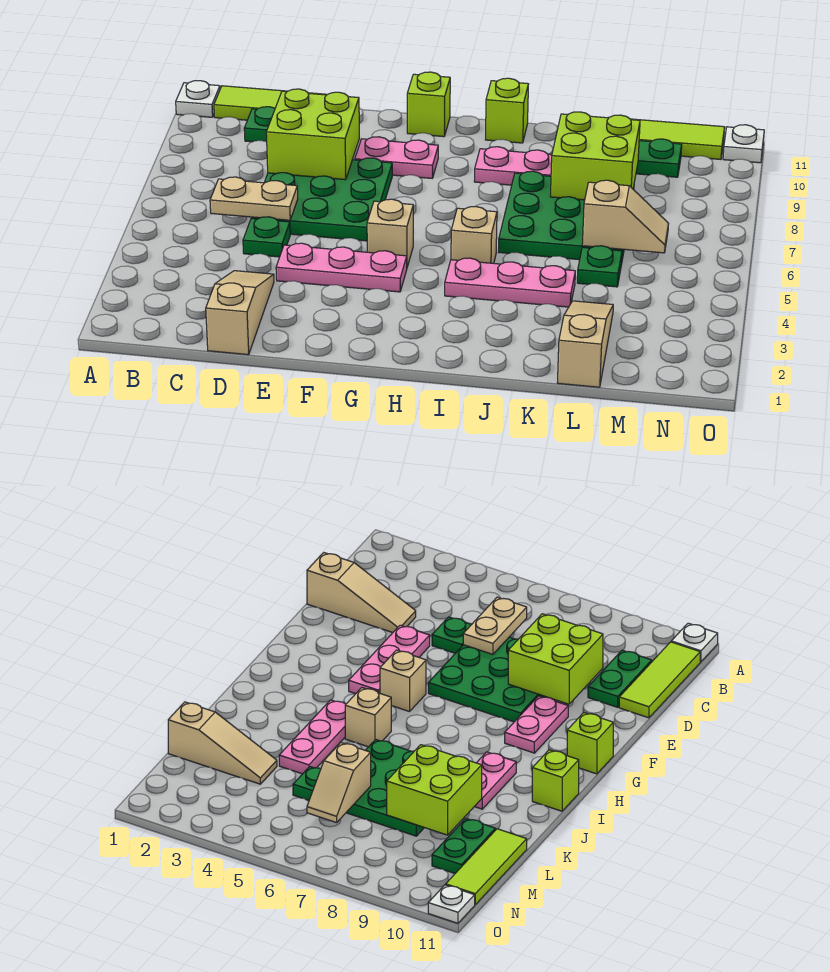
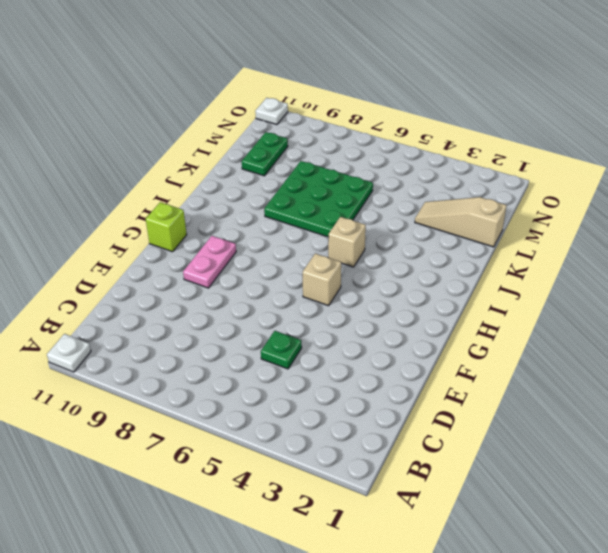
none -> lime 1x3 tile [214,86,327,120]
none -> green 1x2 plate [244,107,275,142]
none -> tan 1x3 slope [206,271,274,355]

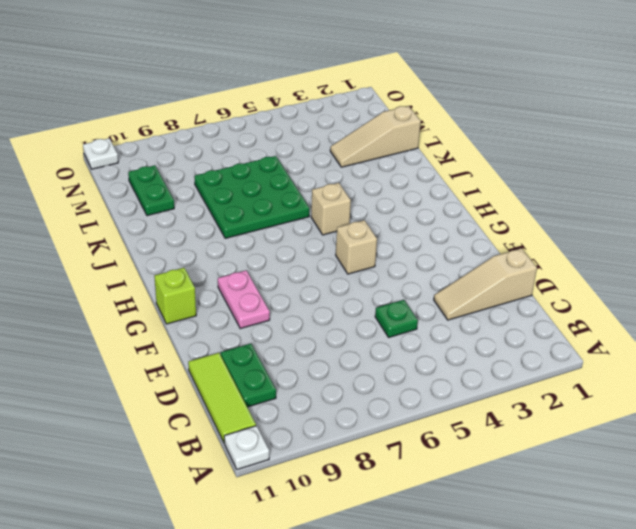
none -> green 3x3 plate [251,158,392,241]
none -> pink 1x3 plate [276,243,407,292]
none -> pink 1x3 plate [445,258,575,307]

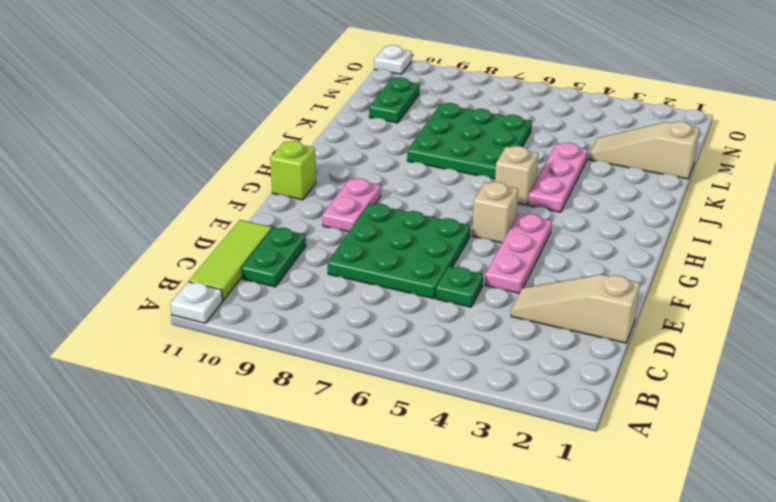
none -> pink 1x2 plate [474,147,552,185]
none -> lime 1x1 brick [485,78,528,143]
none -> green 1x1 plate [577,246,622,287]

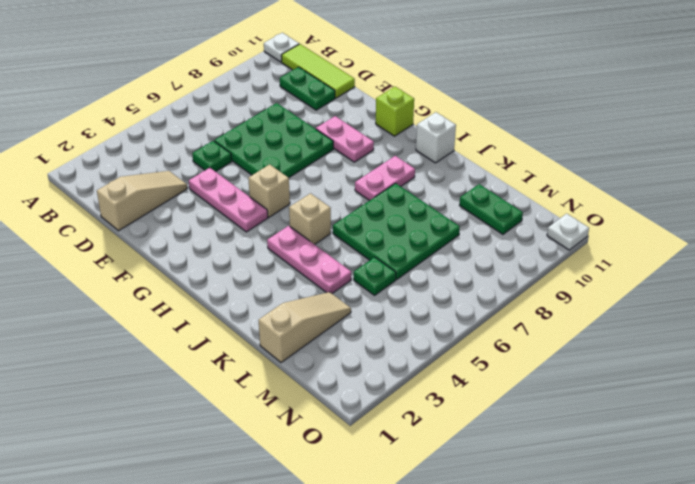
pink 1x2 plate [355,156,415,201] -> pink 1x2 plate turned to [474,147,552,185]
white 1x1 brick [416,112,456,163] -> lime 1x1 brick [485,78,528,143]
none -> lime 1x3 tile [608,117,725,159]
none -> tan 1x2 plate [210,177,298,220]
none -> lime 2x2 brick [266,89,359,180]

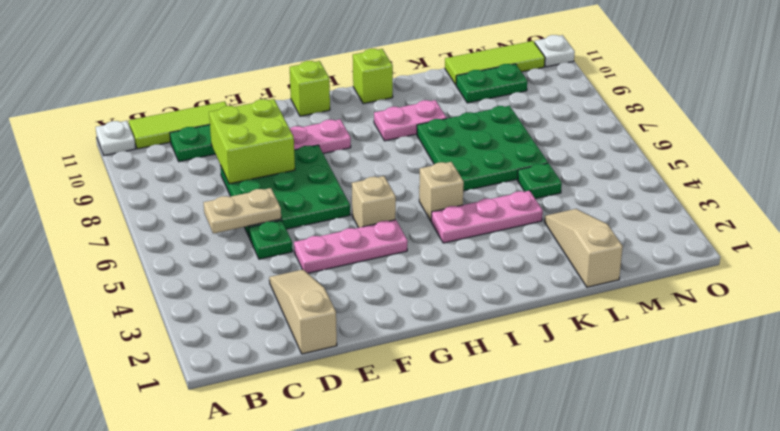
none -> lime 2x2 brick [550,112,640,200]
none -> tan 1x2 slope [582,180,669,253]

